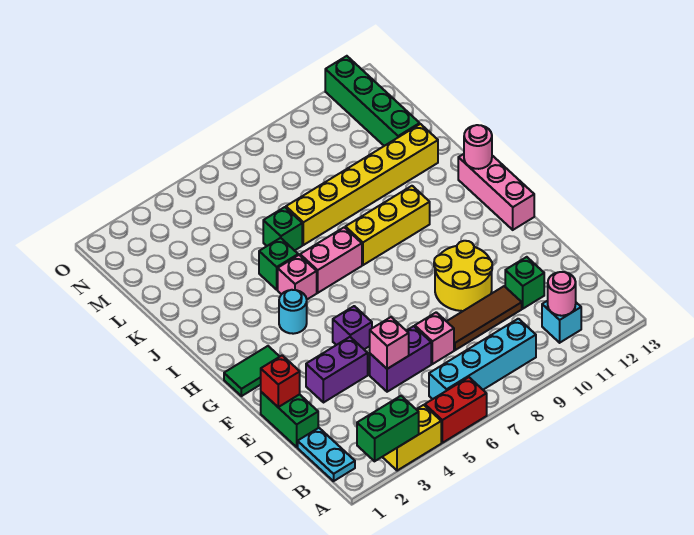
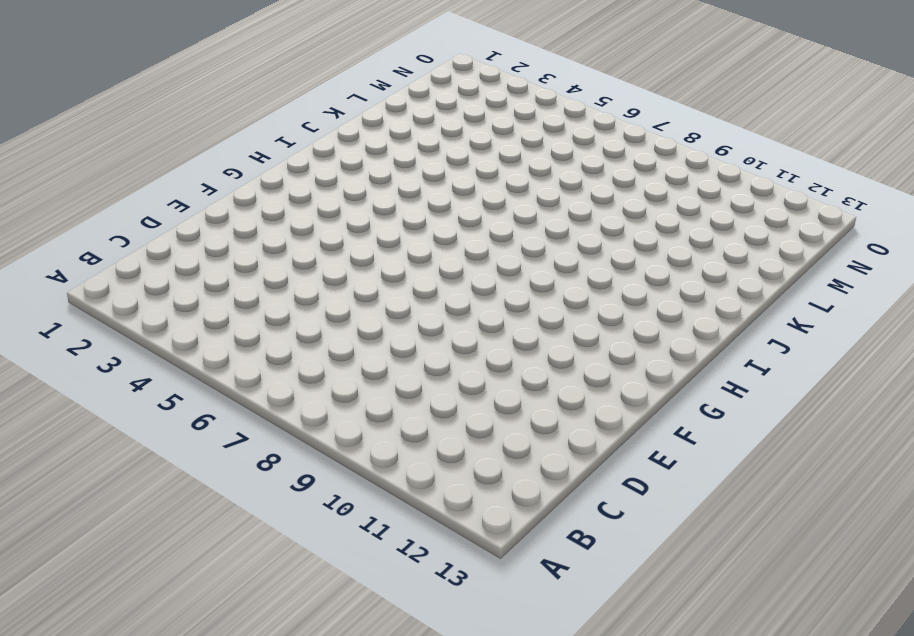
none -> yellow 1x2 brick [383,405,441,471]
none -> red 1x2 brick [425,377,487,443]
none -> cyan 1x2 plate [298,428,355,481]

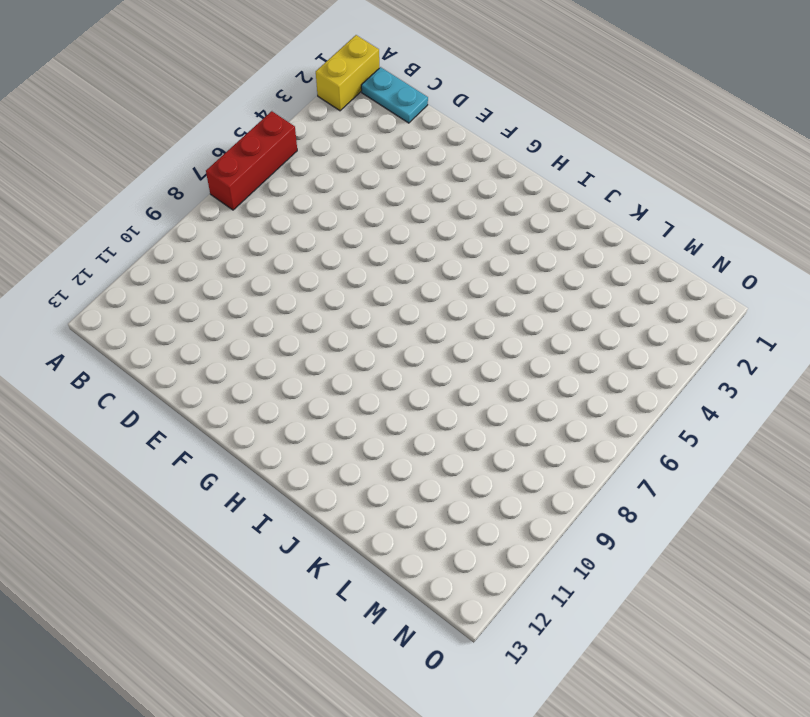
yellow 1x2 brick [316,35,379,111] -> yellow 1x2 brick moved to [383,405,441,471]
red 1x3 brick [206,111,297,210] -> red 1x2 brick [425,377,487,443]
none -> cyan 1x4 brick [429,319,536,399]
none -> cyan 1x1 brick [542,301,581,343]
none -> green 1x2 brick [261,392,318,447]

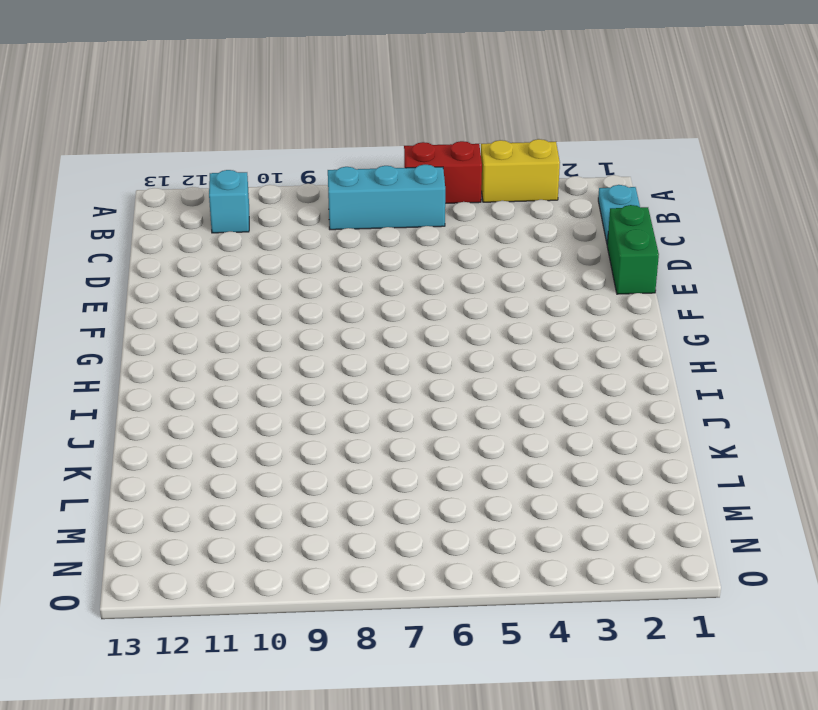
cyan 1x3 brick [328,165,445,230] -> cyan 1x4 brick [429,319,536,399]
none -> purple 1x2 brick [370,326,431,392]
none -> pink 1x1 brick [415,312,454,364]
none -> brown 1x3 tile [447,286,522,350]

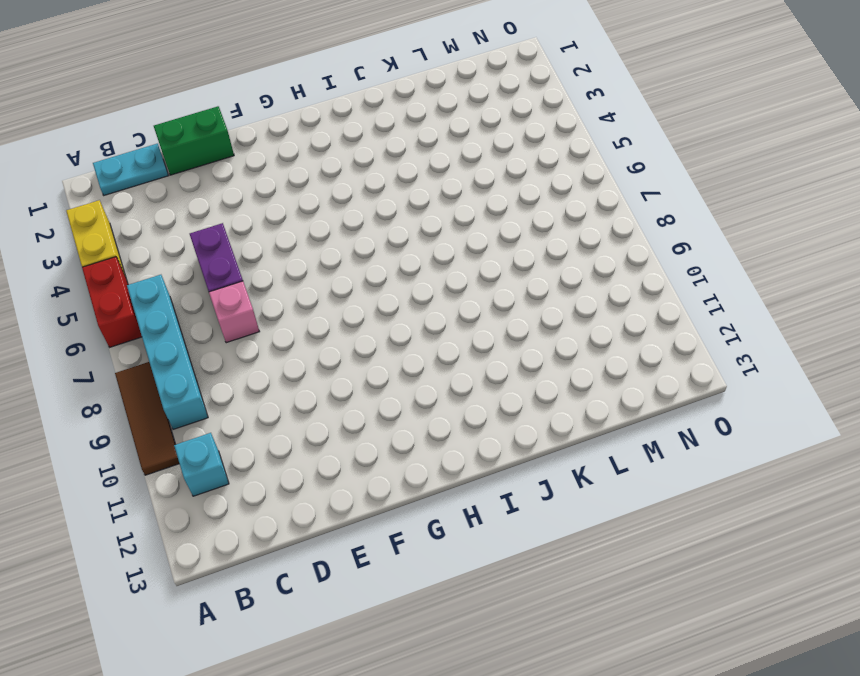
brown 1x3 tile [115,362,179,475] -> brown 1x3 tile moved to [447,286,522,350]
none -> green 1x1 brick [505,257,544,309]
none -> purple 1x2 brick [306,337,368,403]
none -> yellow 2x2 round brick [434,241,492,311]

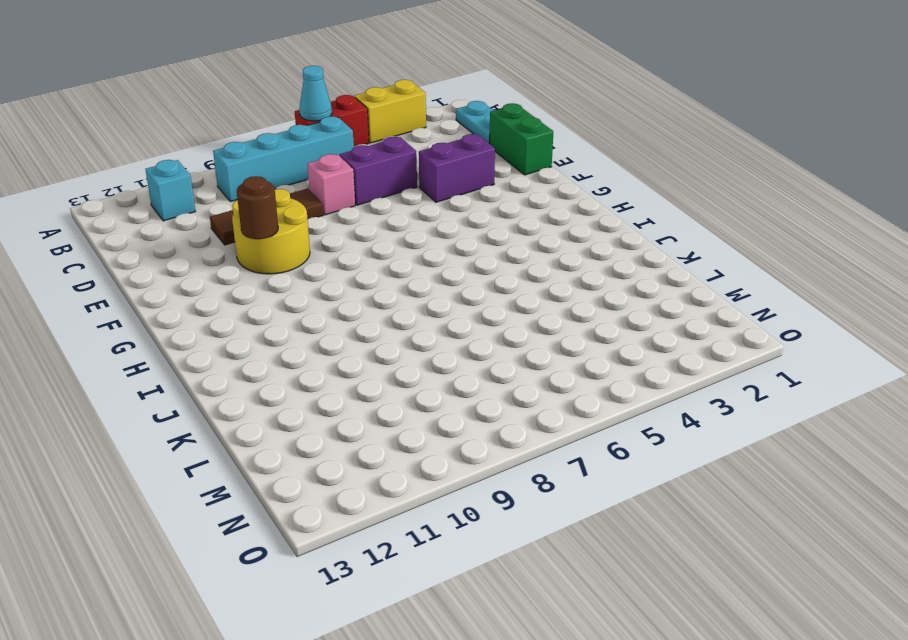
cyan 1x1 cone [299,66,332,121] -> none
brown 1x1 round brick [237,176,278,239] -> none
none -> green 1x1 brick [505,257,544,309]
none -> purple 1x1 brick [333,306,372,349]
none -> green 1x2 tile [224,346,280,396]

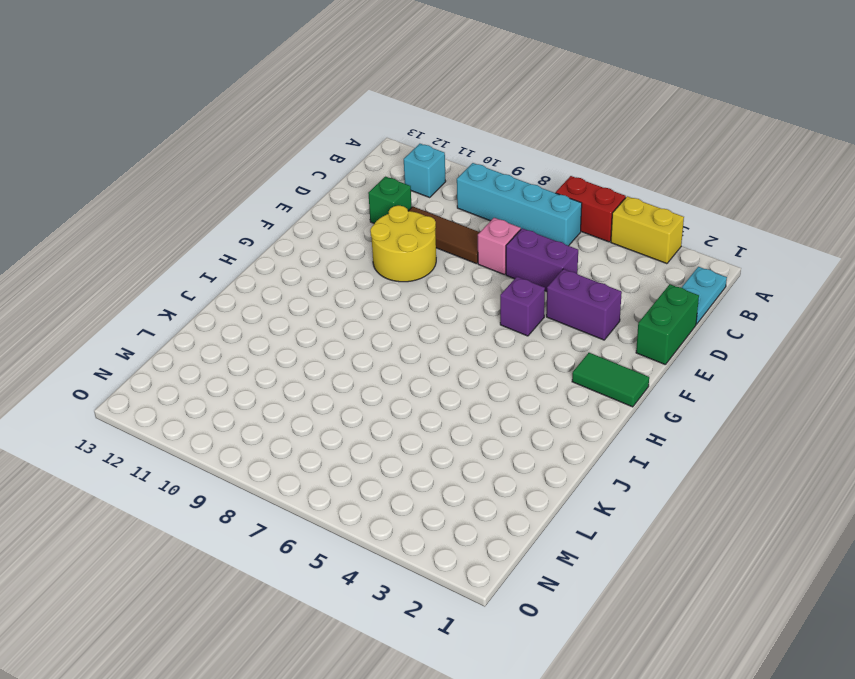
none -> pink 1x3 brick [458,154,534,230]
none -> cyan 1x1 round brick [279,290,307,334]
none -> pink 1x1 brick [278,255,317,299]

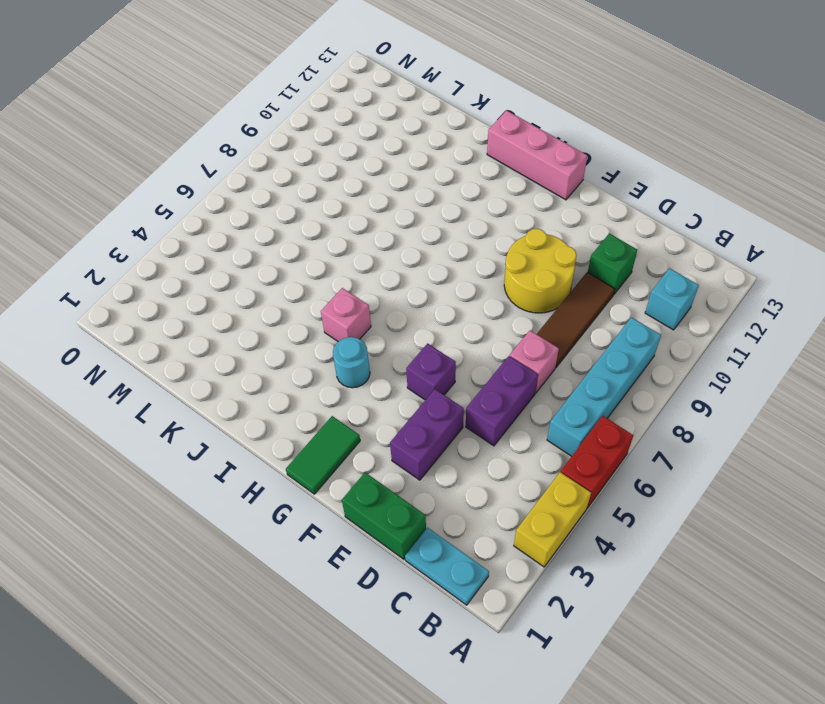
none -> pink 1x2 brick [300,227,362,293]
none -> yellow 1x3 brick [345,186,430,265]
none -> green 1x1 brick [259,238,298,290]

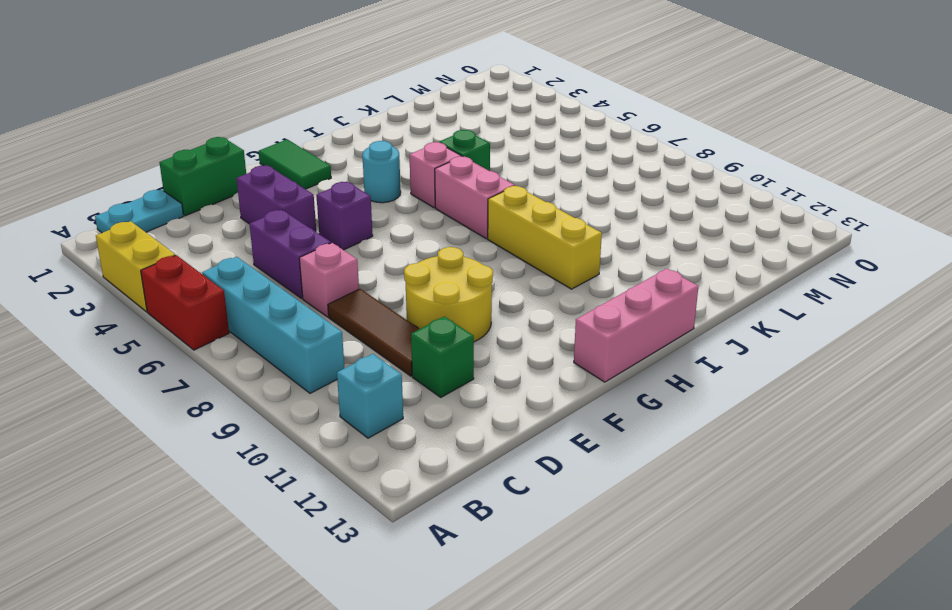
none -> green 1x1 brick [263,207,302,251]
none -> yellow 1x6 brick [286,124,438,245]
none -> green 1x4 brick [325,56,420,146]

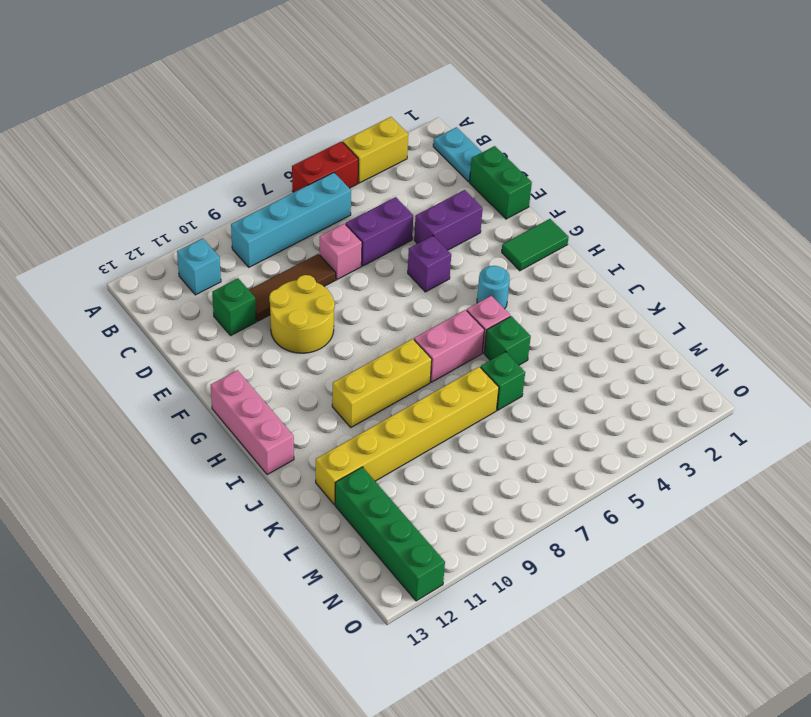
none -> green 1x2 brick [357,396,419,461]
none -> pink 1x1 round brick [548,272,576,316]
none -> pink 1x1 brick [370,317,409,369]

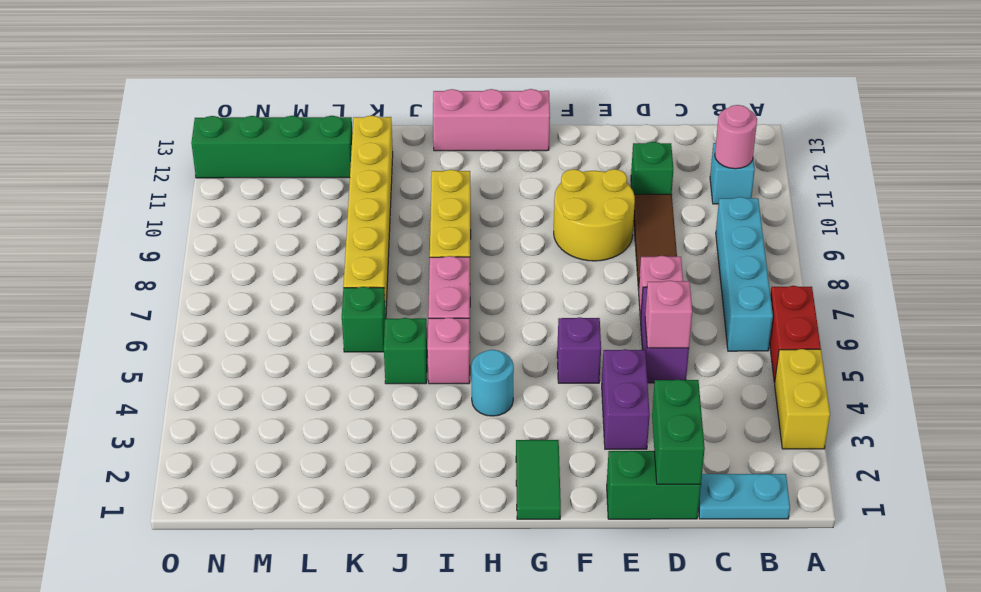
green 1x2 brick [652,379,705,484] -> green 1x2 brick moved to [357,396,419,461]
none -> red 1x1 brick [261,355,300,407]
none -> pink 1x1 round brick [464,125,492,169]

